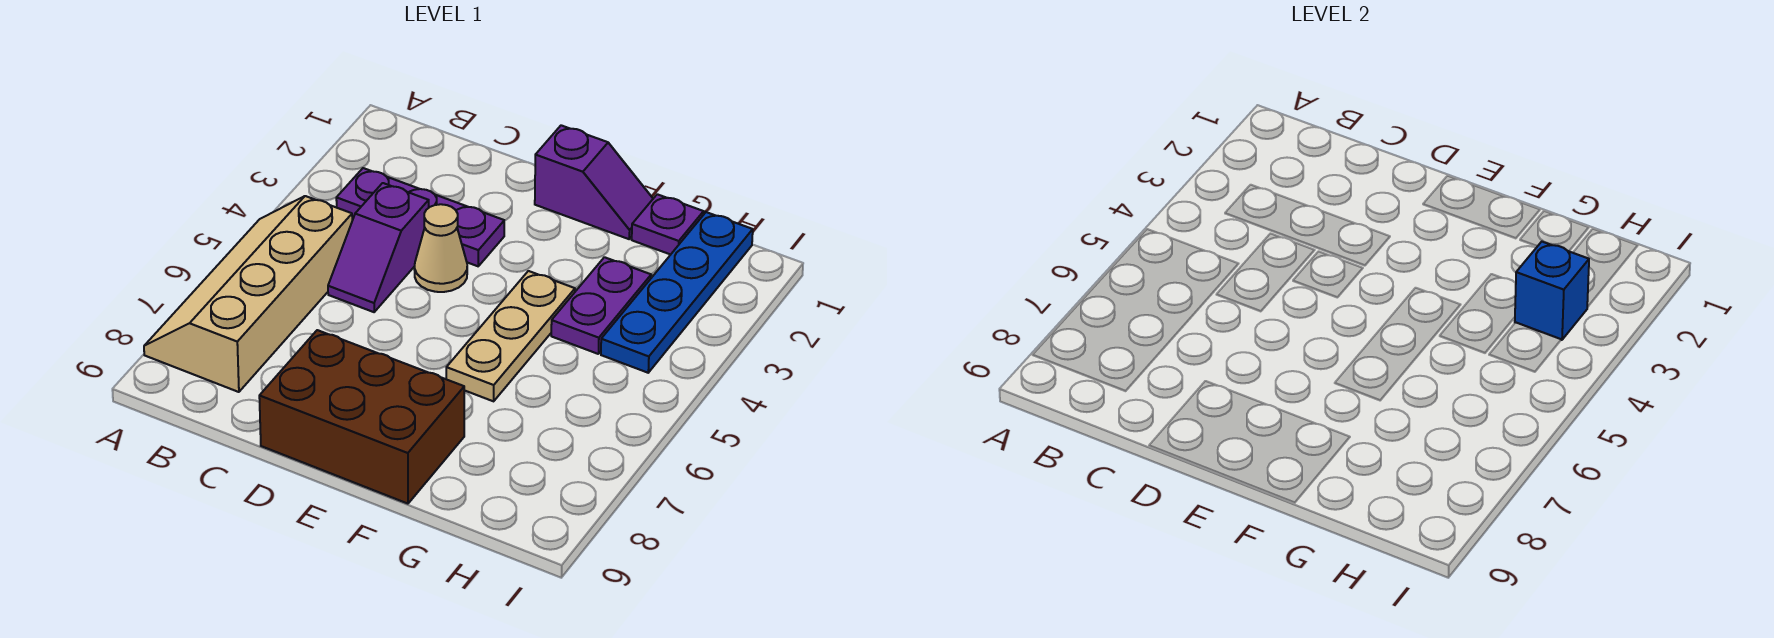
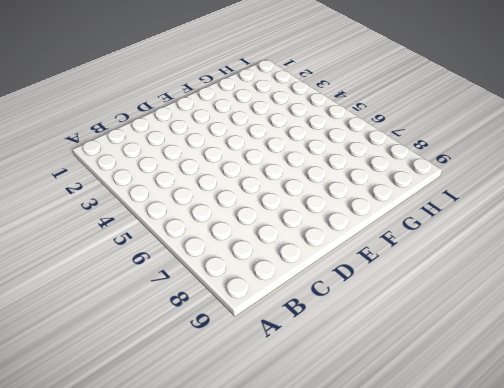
none -> tan 2x4 slope [144,196,352,392]
none -> purple 1x3 plate [336,168,504,266]

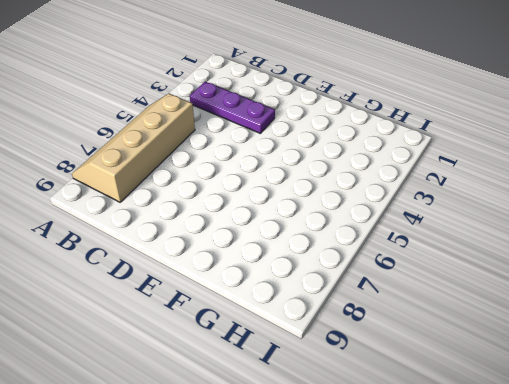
none -> purple 1x2 slope [328,183,429,312]
none -> tan 1x1 cone [414,204,467,292]

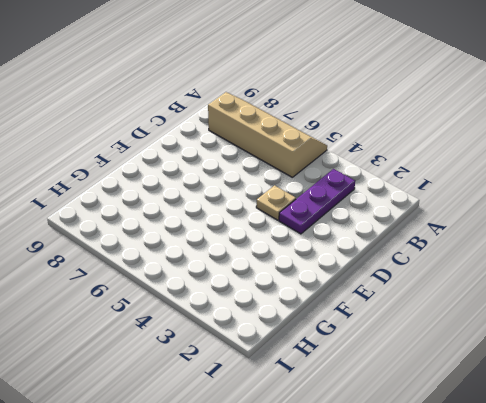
tan 1x1 plate [256,185,296,220] -> tan 1x1 cone [414,204,467,292]
none -> purple 1x2 slope [328,183,429,312]
none -> brown 2x3 brick [259,330,464,504]

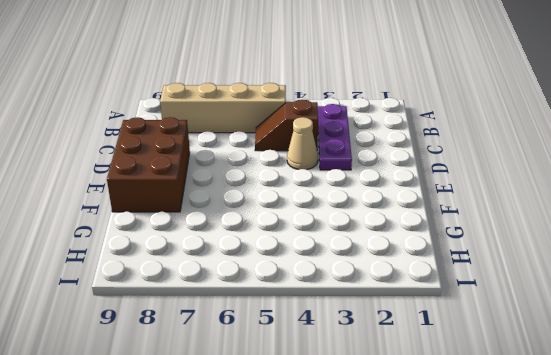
brown 1x2 slope [255,100,318,151] -> purple 1x2 slope [328,183,429,312]
none -> purple 1x2 slope [535,125,653,239]
none -> tan 1x3 plate [446,271,575,401]

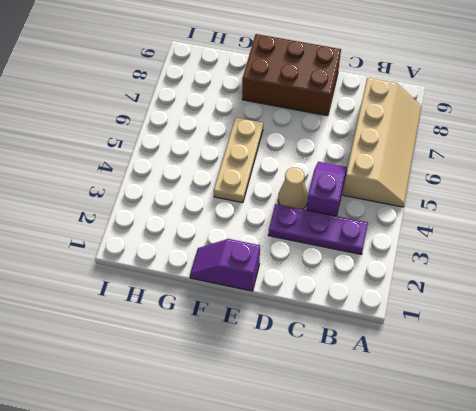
none -> purple 1x1 plate [632,194,704,255]
none -> purple 1x2 plate [551,257,651,354]

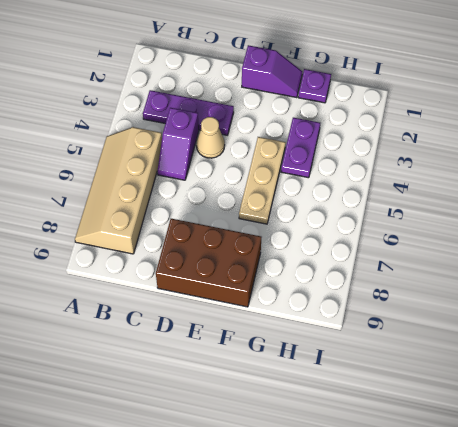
none -> blue 1x4 plate [601,212,753,373]
none -> blue 1x1 brick [1515,242,1589,340]

